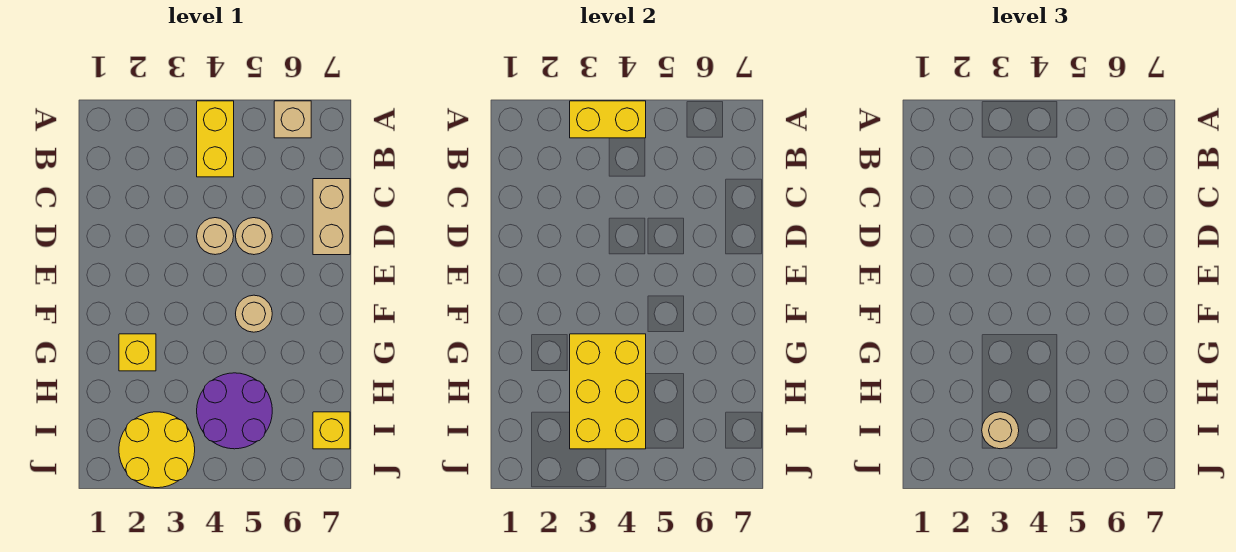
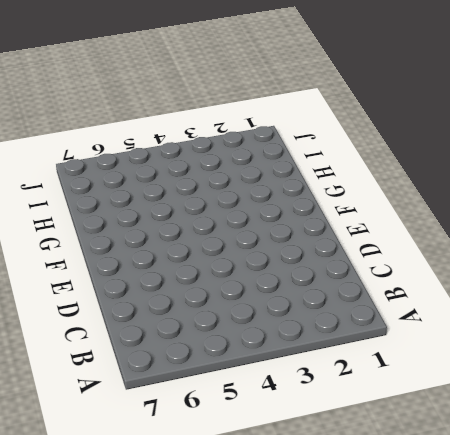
none -> yellow 1x2 brick [197,101,234,177]
none -> tan 1x1 brick [274,101,311,138]
none -> tan 1x2 brick [313,179,350,255]

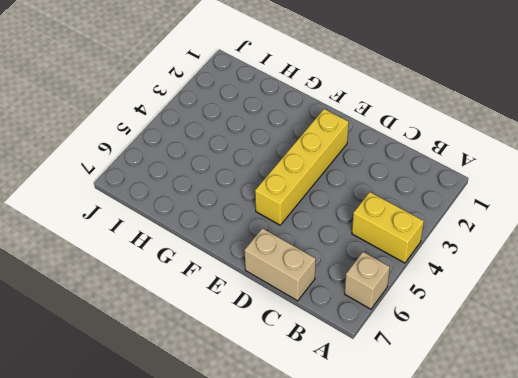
yellow 1x4 brick [255,109,349,225] -> none
none -> tan 1x1 round brick [197,218,234,255]
none -> tan 1x1 round brick [236,218,272,255]
none -> tan 1x1 round brick [236,295,272,332]

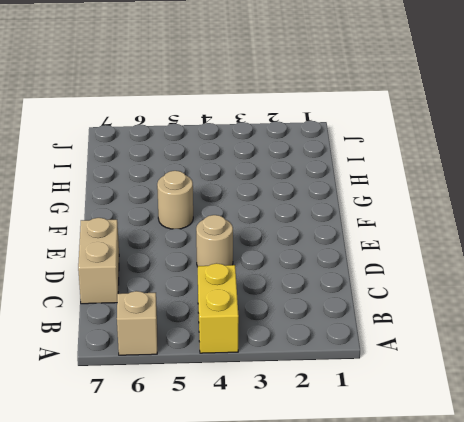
none -> tan 1x1 round brick [236,218,272,255]
none -> yellow 1x1 brick [119,334,156,371]
none -> purple 2x2 round brick [197,373,272,449]

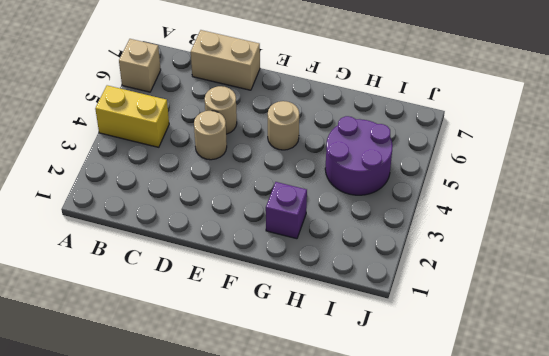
purple 1x1 brick [266,182,307,239] -> yellow 1x1 brick [119,334,156,371]
none -> yellow 2x2 round brick [119,412,195,488]
none -> yellow 1x1 brick [313,412,350,449]
none -> yellow 1x2 brick [570,101,646,138]

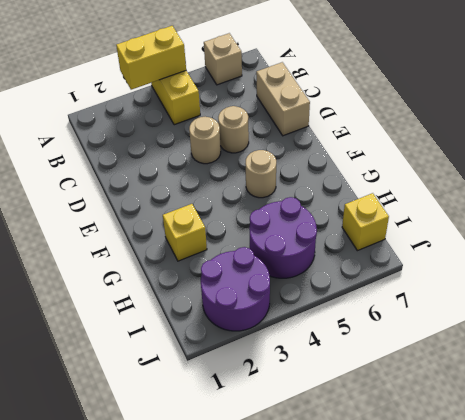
purple 2x2 round brick [201,247,270,331] -> yellow 2x2 round brick [119,412,195,488]
none -> yellow 2x3 brick [570,334,646,449]
none -> tan 1x1 round brick [982,412,1019,449]

